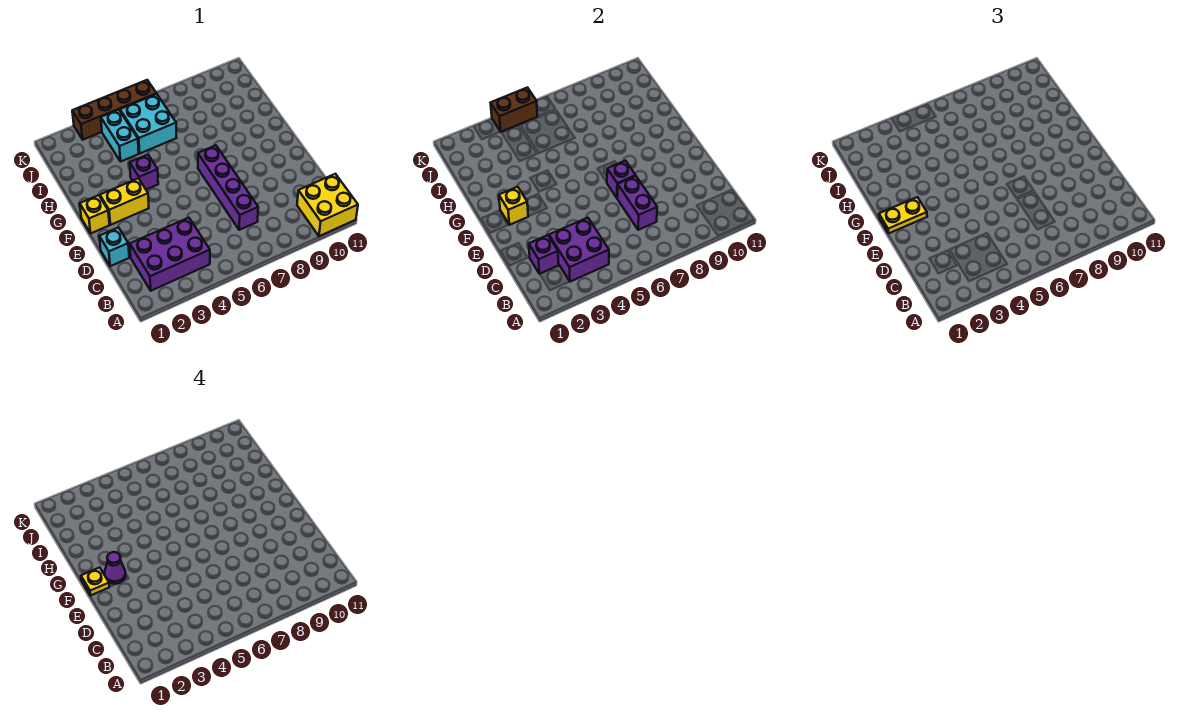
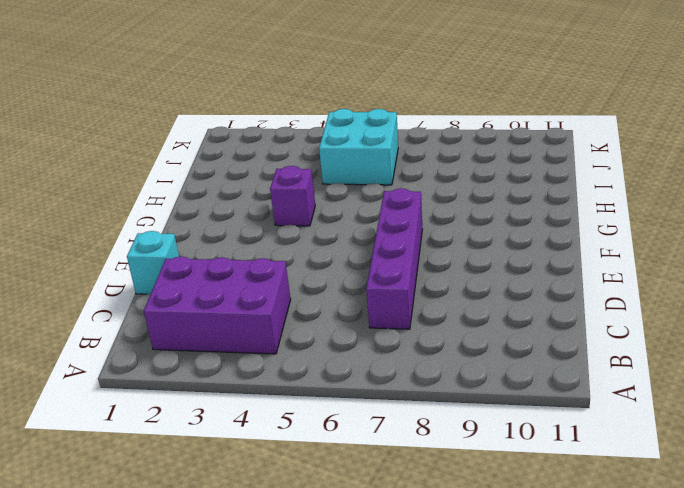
none -> yellow 2x2 brick [297,174,358,236]
none -> yellow 1x1 brick [80,195,109,233]
none -> yellow 1x2 brick [100,178,149,225]

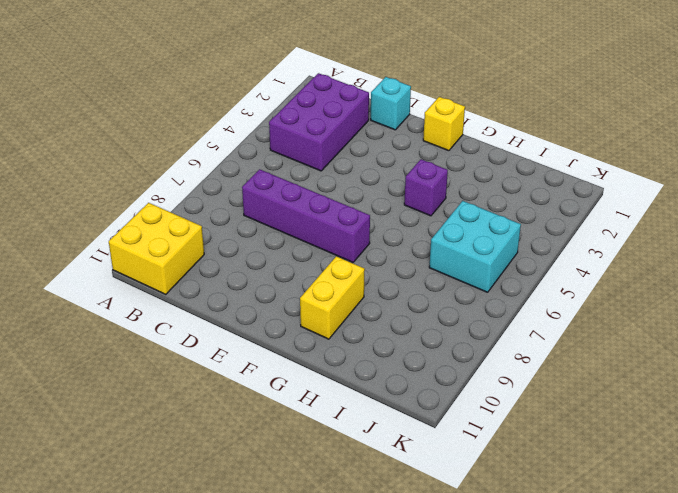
yellow 1x2 brick [300,256,365,339] -> yellow 1x2 brick moved to [100,178,149,225]
none -> cyan 1x2 brick [101,110,139,162]
none -> brown 1x4 brick [72,80,157,140]
none -> purple 2x2 brick [549,218,609,282]

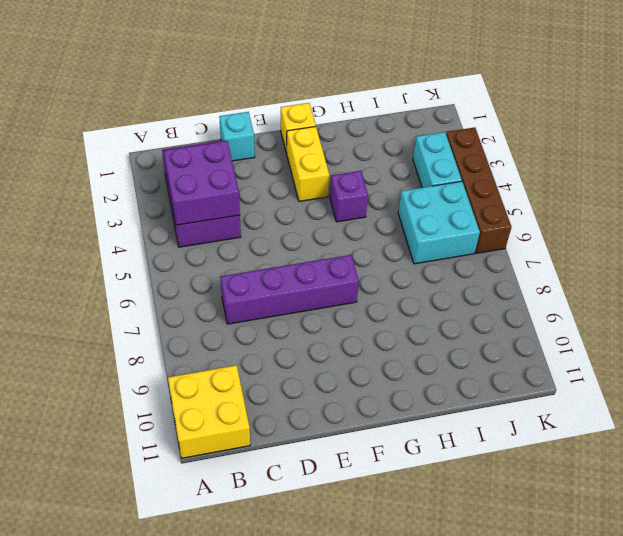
cyan 1x2 brick [413,132,462,188] -> cyan 1x2 brick turned to [101,110,139,162]
none -> purple 1x1 brick [529,235,558,274]
none -> purple 1x2 brick [617,176,657,230]
none -> purple 1x1 brick [607,161,636,198]

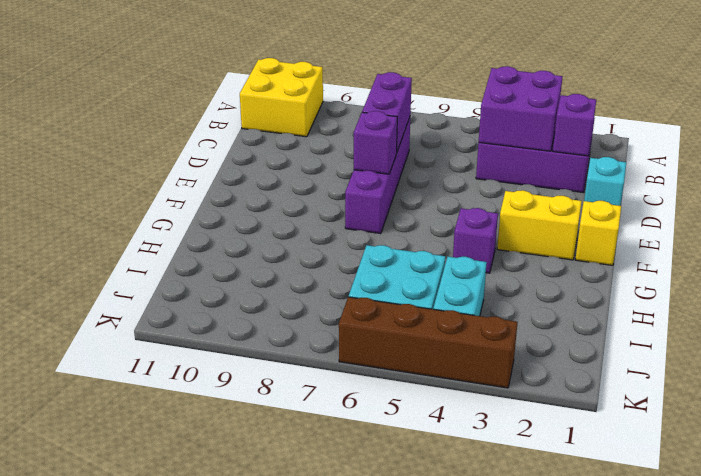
none -> yellow 1x1 brick [499,187,528,225]
none -> brown 1x2 brick [491,88,537,132]
none -> yellow 1x2 plate [879,197,927,233]

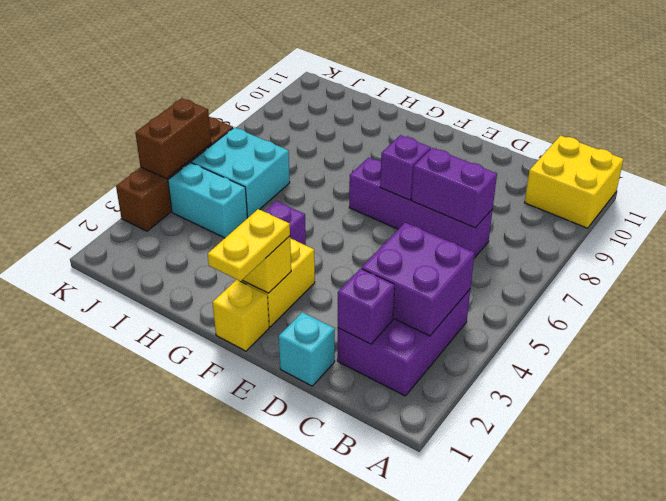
none -> yellow 1x1 plate [81,568,109,595]
none -> purple 1x1 cone [105,552,126,584]

